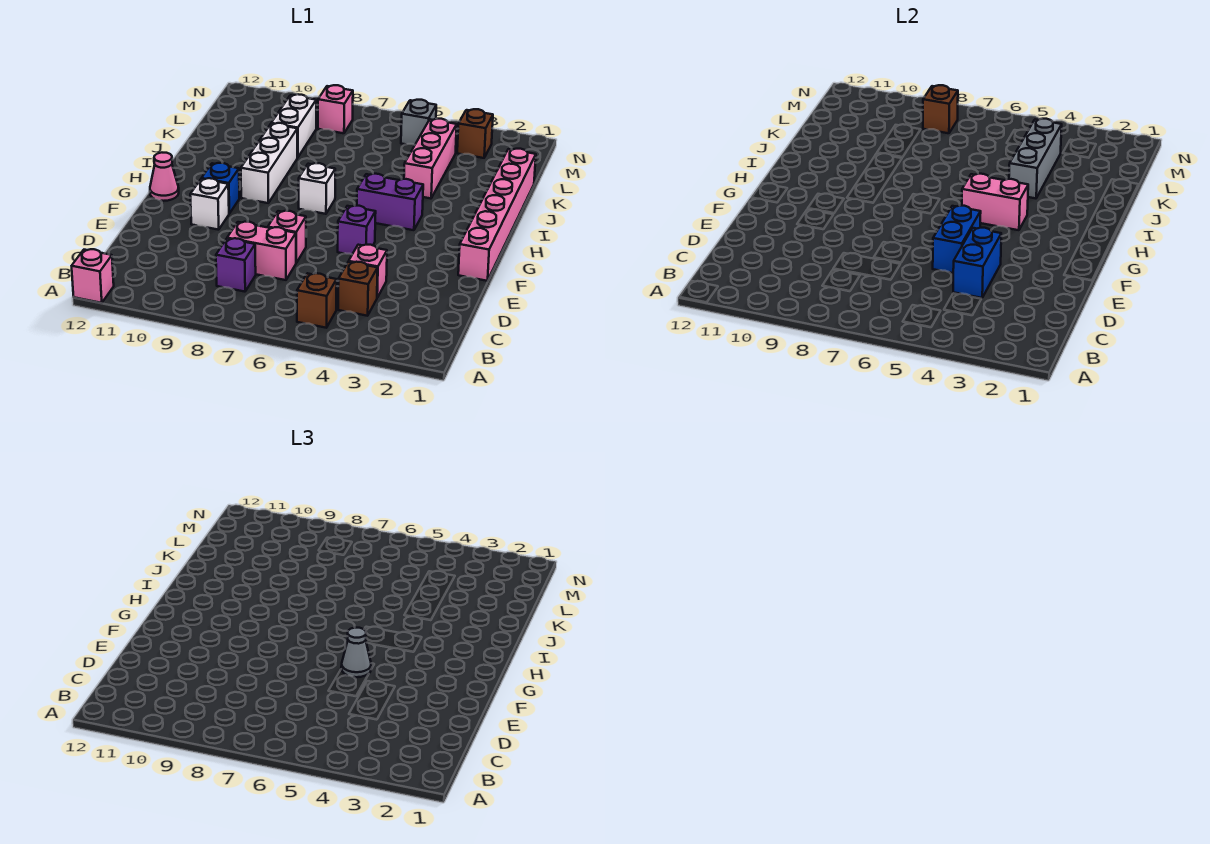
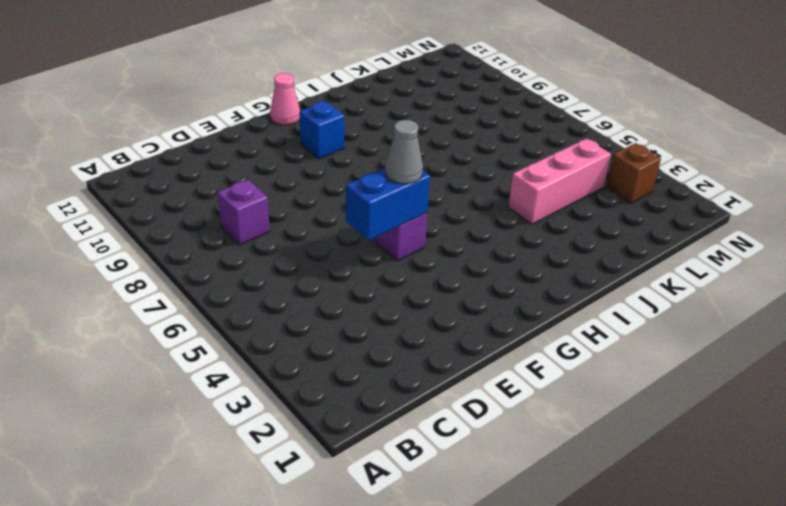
none -> pink 1x1 brick [72,249,114,303]
none -> brown 1x1 brick [297,273,337,328]
none -> brown 1x1 brick [338,262,378,316]

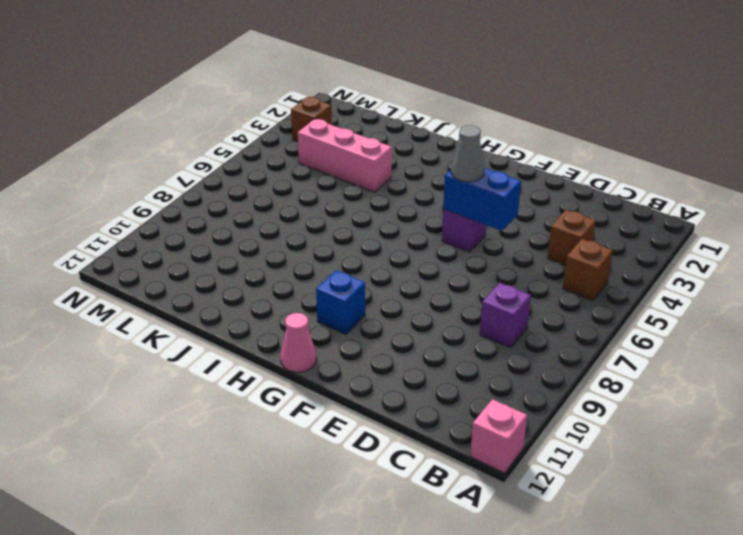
none -> pink 1x1 brick [349,245,387,298]
none -> pink 1x2 brick [227,222,296,280]
none -> pink 1x1 brick [268,211,306,263]

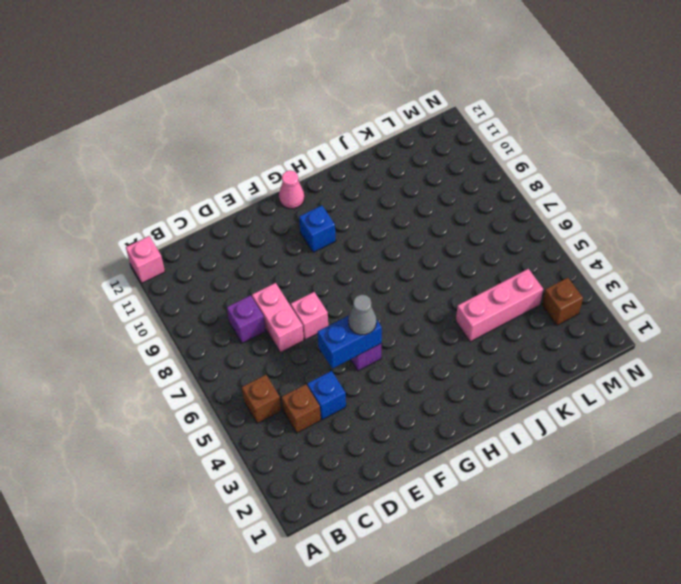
blue 1x1 brick [307,371,346,420] -> pink 1x1 brick [349,245,387,298]
none -> pink 1x6 brick [458,149,536,281]
none -> white 1x1 brick [190,178,229,230]
none -> purple 1x2 brick [357,174,423,230]

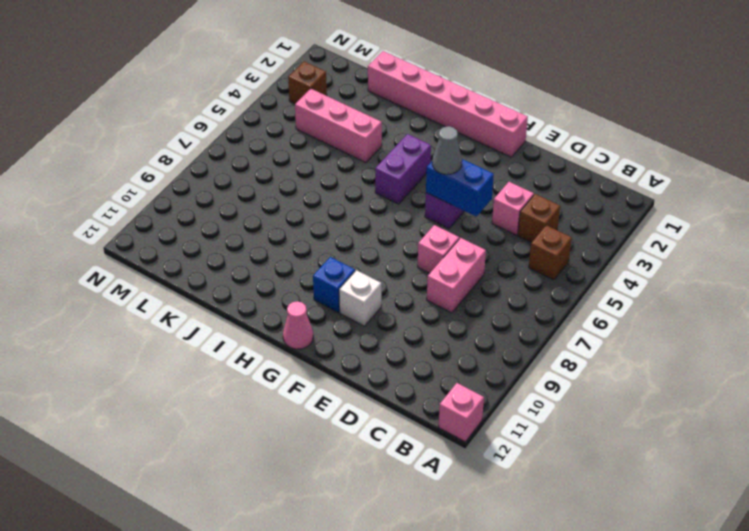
none -> purple 1x1 brick [216,238,256,292]
none -> white 1x1 brick [299,163,335,214]
none -> white 1x3 brick [241,123,297,203]

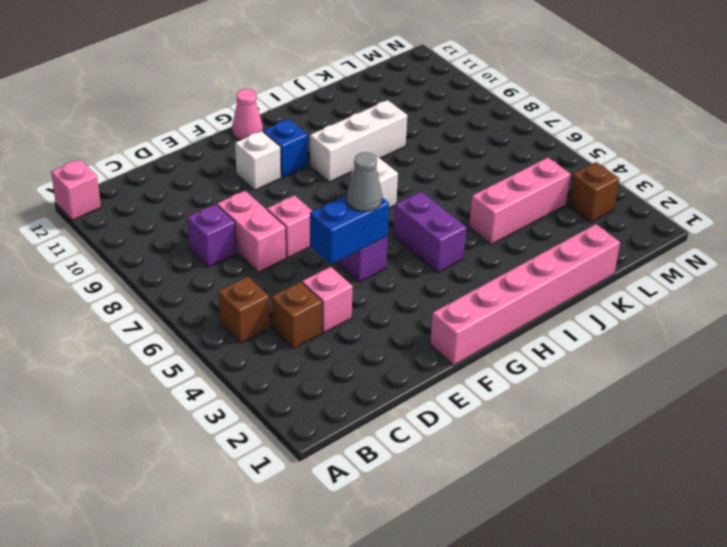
none -> white 1x2 brick [271,94,316,158]
none -> grey 1x1 brick [401,100,436,145]
none -> pink 1x1 brick [318,85,353,133]

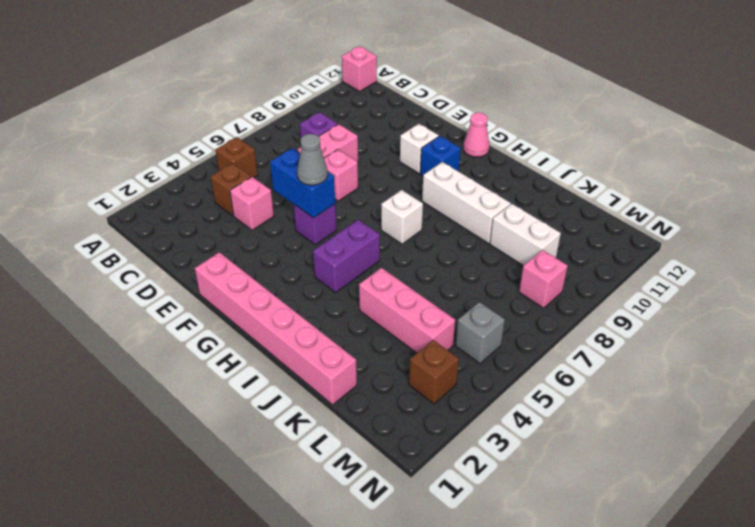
none -> blue 1x2 brick [953,228,1001,298]
none -> pink 1x2 brick [962,174,1028,230]
none -> grey 1x3 brick [1009,119,1062,198]

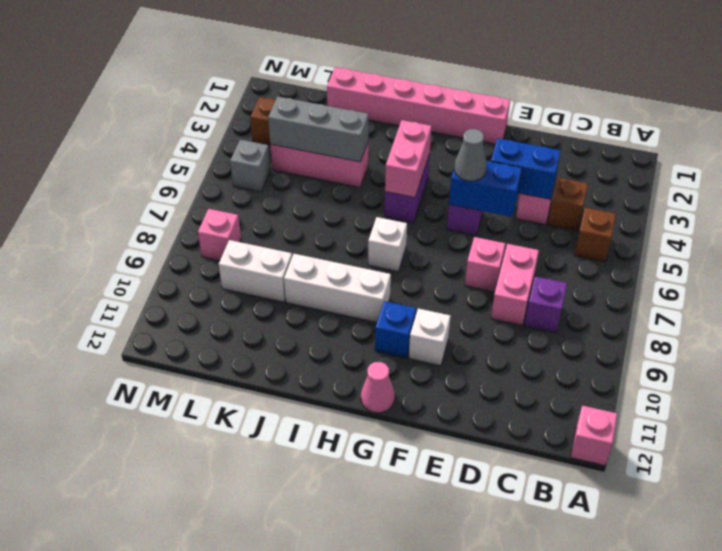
none -> brown 1x1 brick [923,85,958,133]

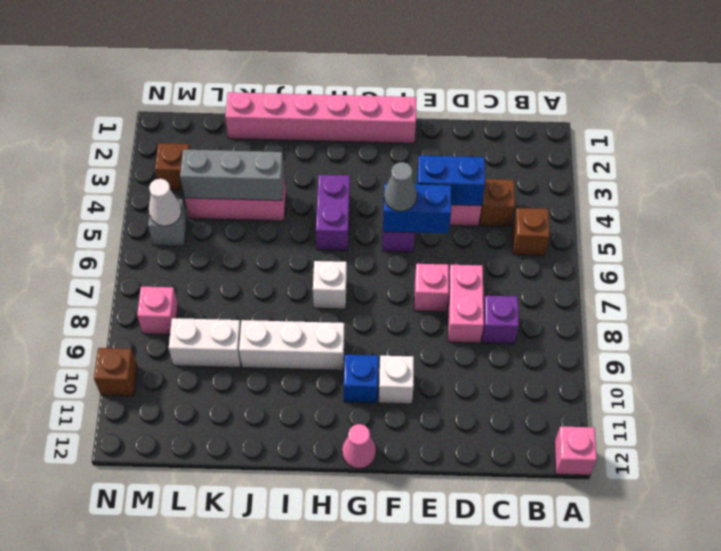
white 1x1 cone [149,179,181,226] -> none
brown 1x1 brick [94,348,137,396] -> brown 1x1 brick moved to [923,85,958,133]
none -> pink 1x2 brick [962,174,1028,230]

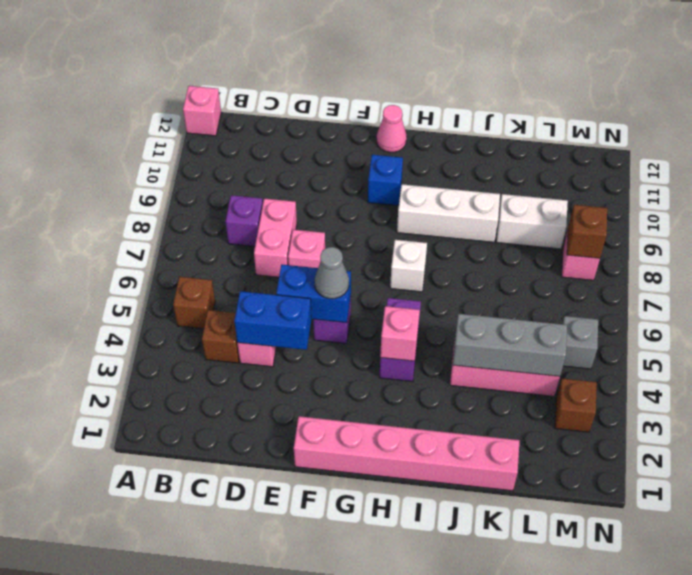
pink 1x1 brick [380,306,420,361] -> pink 1x2 brick [962,174,1028,230]
none -> white 1x1 brick [190,178,229,230]

